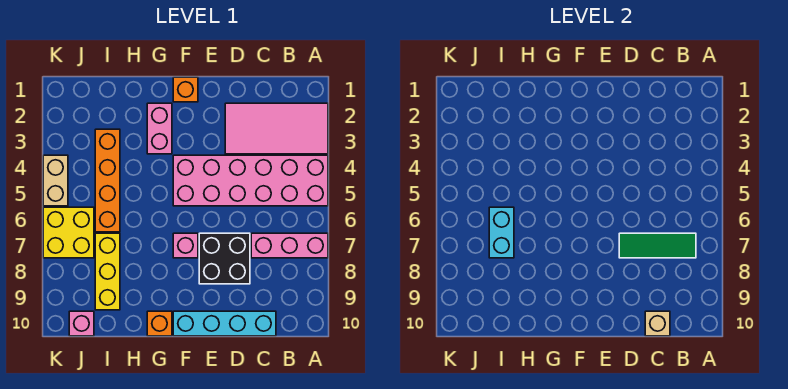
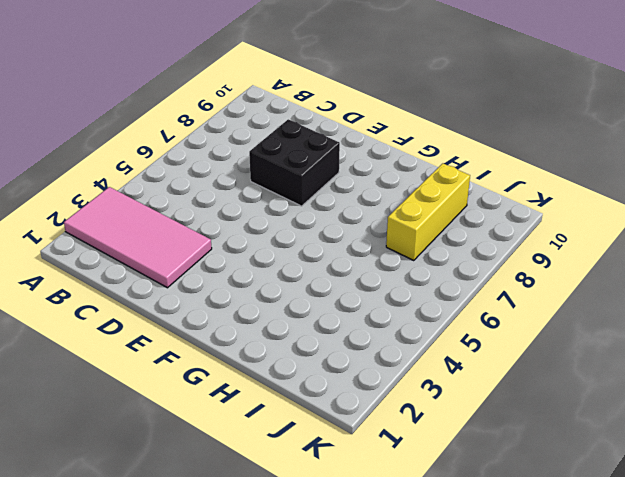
none -> pink 2x6 brick [173,155,328,206]
none -> pink 1x3 brick [251,233,328,258]
none -> cyan 1x4 brick [173,311,276,336]

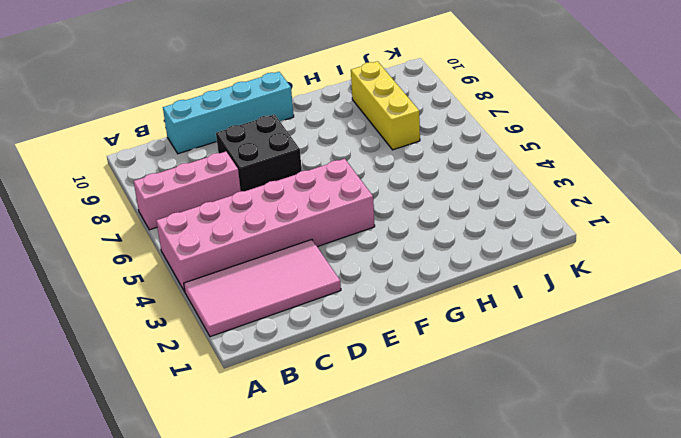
none -> orange 1x1 brick [173,77,198,102]
none -> pink 1x1 brick [173,233,198,258]
none -> pink 1x2 brick [147,103,172,154]

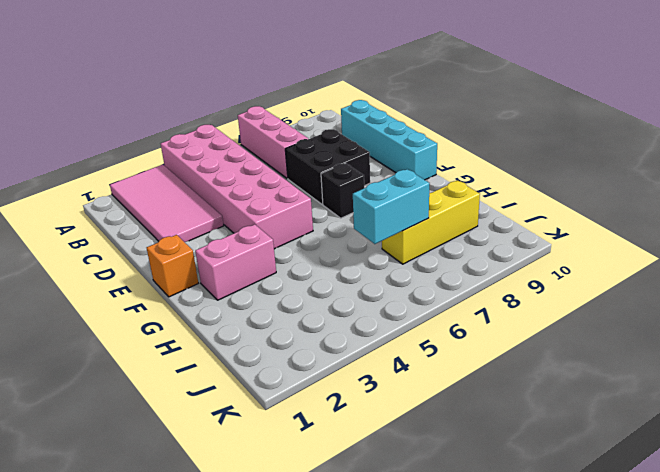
black 1x1 brick [321,163,364,218] -> pink 1x1 brick [173,233,198,258]
none -> orange 1x1 brick [147,311,172,336]
none -> orange 1x4 brick [95,129,120,232]
none -> yellow 2x2 brick [43,207,94,258]

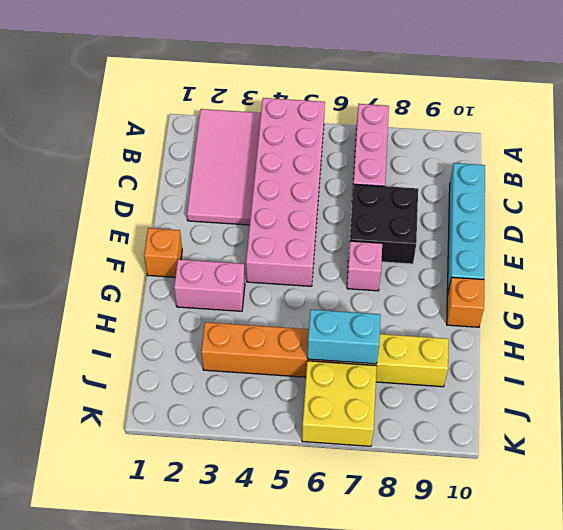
none -> pink 1x1 brick [69,311,94,336]
none -> tan 1x2 brick [43,155,68,206]
none -> green 1x3 tile [619,233,696,258]

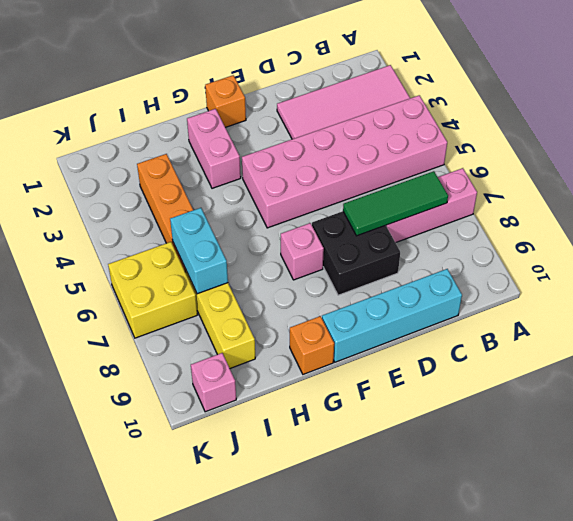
none -> tan 1x2 brick [43,155,68,206]
none -> tan 1x1 brick [645,311,670,336]

